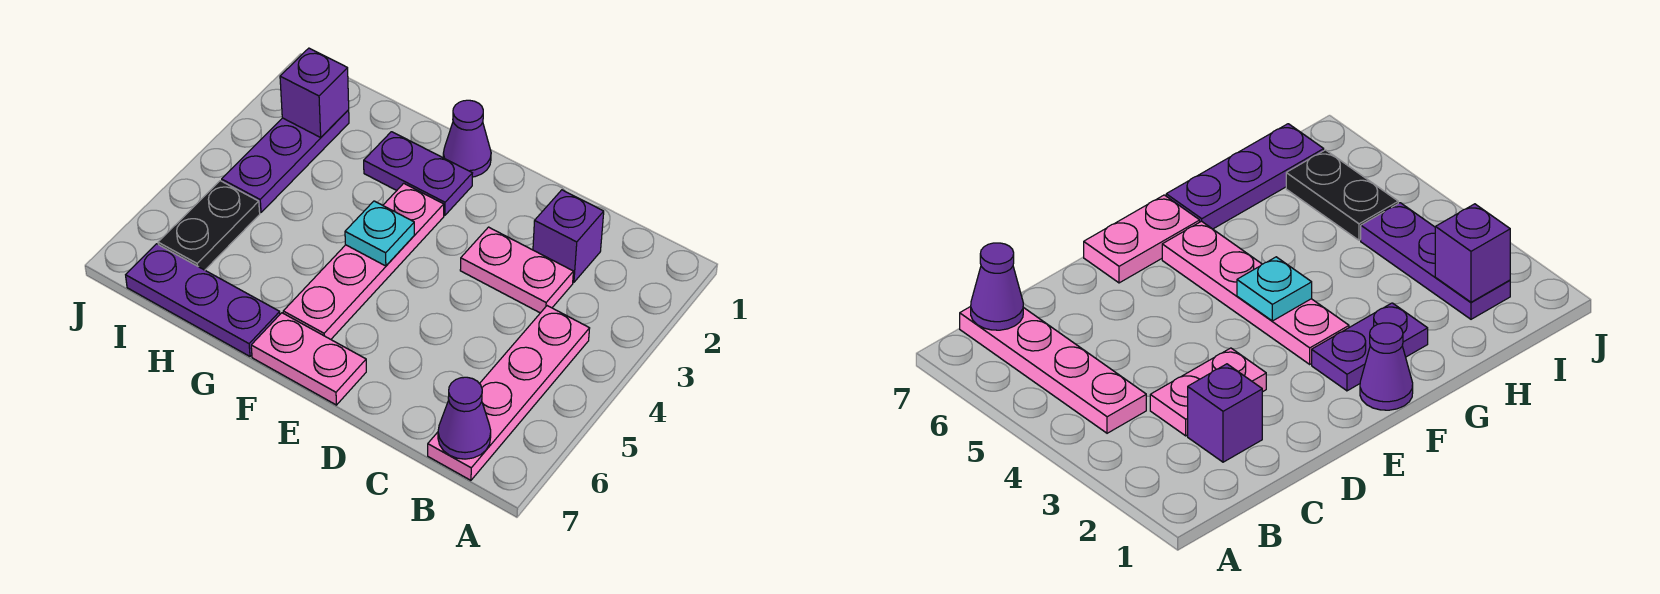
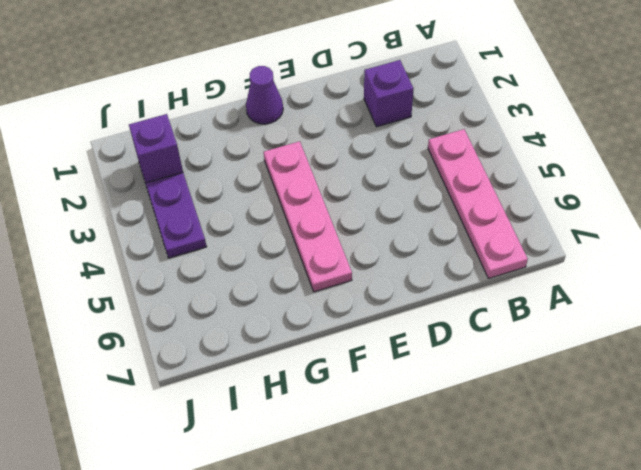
none -> pink 1x2 plate [460,227,573,313]
none -> pink 1x2 plate [251,313,366,405]
none -> purple 1x2 plate [364,132,472,215]

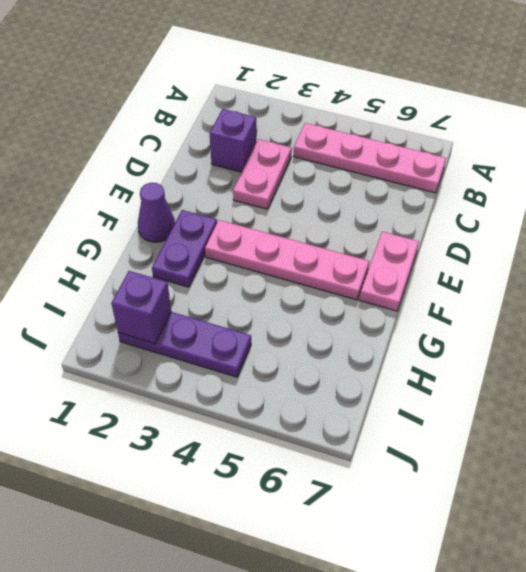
none -> purple 1x3 plate [126,244,280,356]
none -> black 1x2 plate [158,181,260,270]
none -> purple 1x1 cone [438,377,491,459]

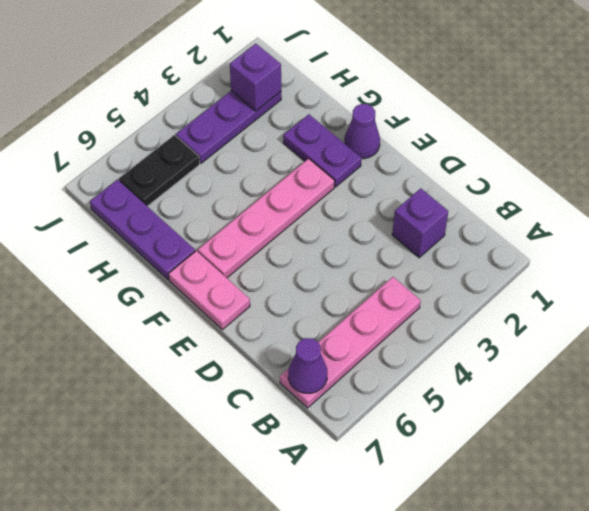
none -> pink 1x2 plate [460,227,573,313]
none -> cyan 1x1 plate [345,201,414,266]

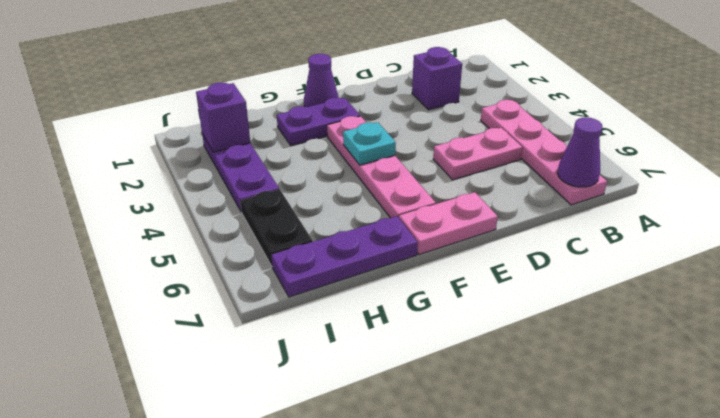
pink 1x2 plate [433,128,522,180] -> pink 1x2 plate moved to [460,227,573,313]

